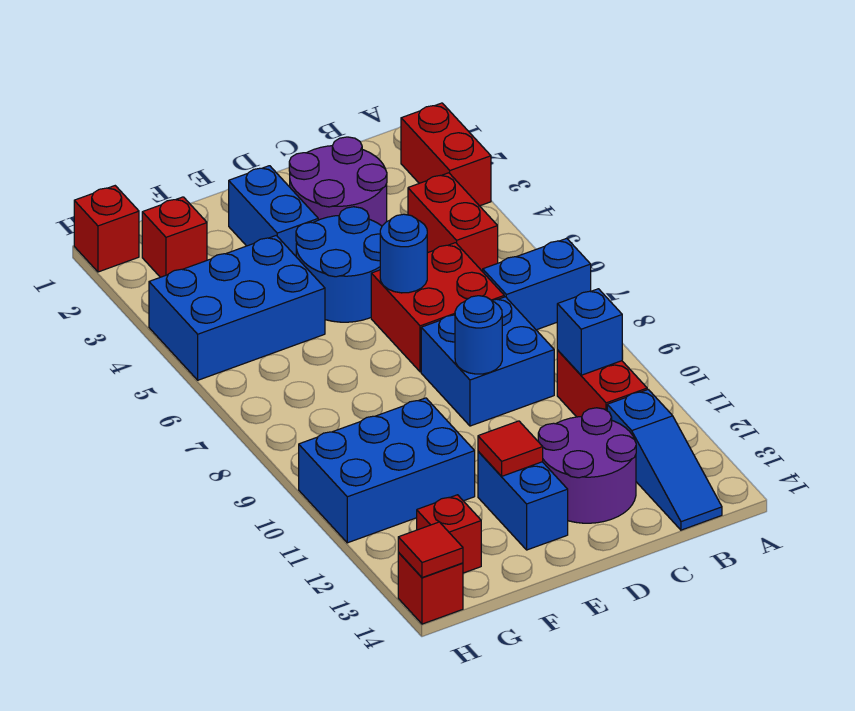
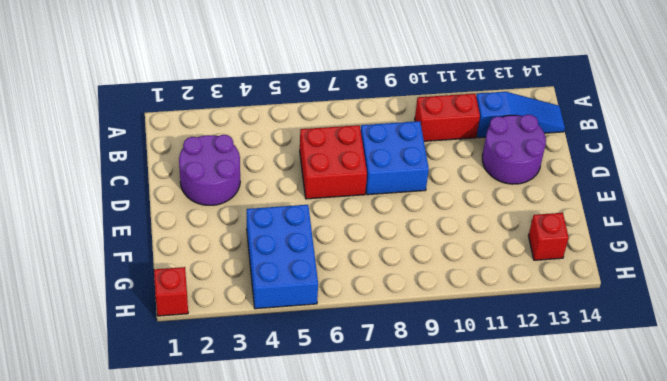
none -> red 1x2 brick [401,103,491,206]
none -> blue 1x2 brick [483,238,591,330]
none -> red 1x2 brick [408,173,498,272]

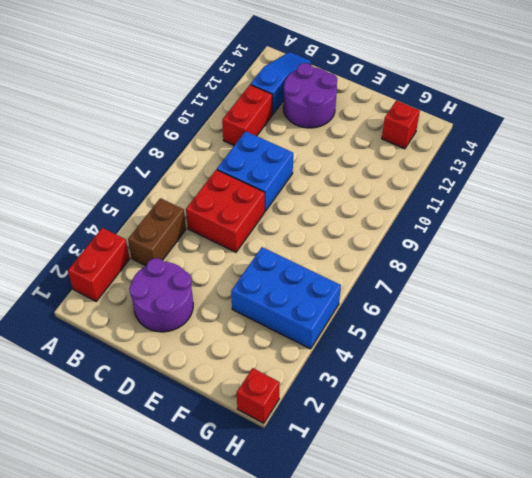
brown 1x2 brick [128,198,186,266] -> red 1x2 brick [408,173,498,272]
none -> blue 1x2 brick [483,238,591,330]
none -> blue 2x2 round brick [296,207,382,322]
none -> blue 1x2 brick [229,166,318,256]

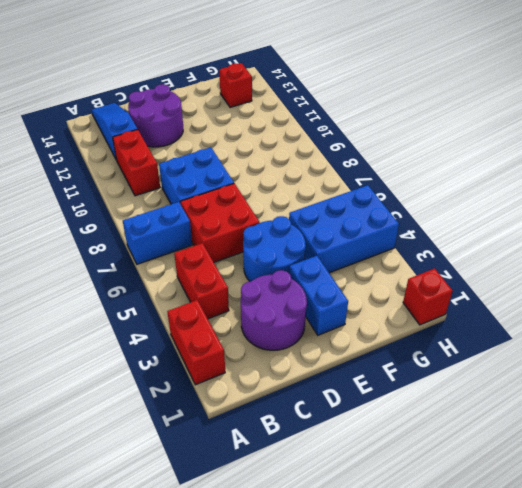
none -> blue 1x2 brick [478,451,568,550]
none -> blue 2x3 brick [299,398,475,543]
none -> red 1x1 brick [142,197,207,277]

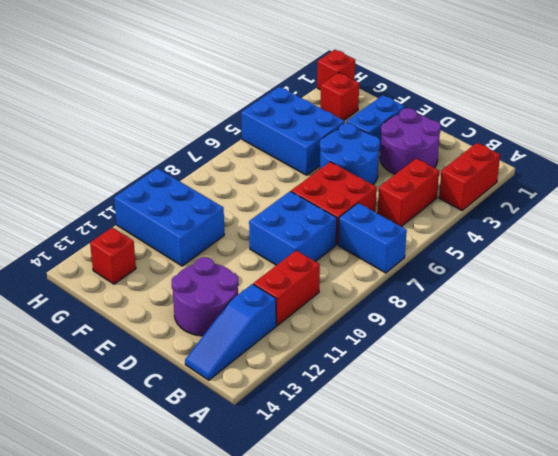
none -> blue 1x2 brick [478,451,568,550]
none -> red 1x1 brick [398,553,463,624]
none -> blue 1x1 brick [557,289,622,375]

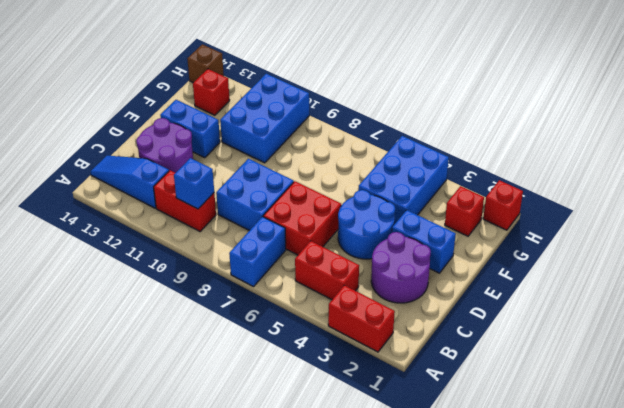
brown 1x1 brick [187,44,224,83] -> red 1x1 brick [398,553,463,624]
none -> blue 1x1 round brick [380,214,427,293]
none -> blue 1x1 round brick [455,296,502,374]
none -> red 1x1 tile [478,421,543,476]

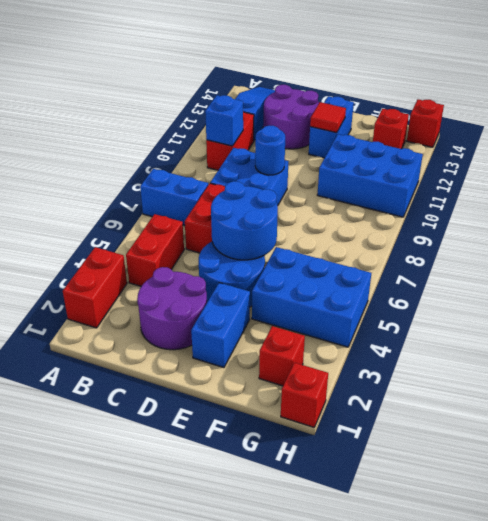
blue 2x2 round brick [211,181,278,260] -> blue 1x1 round brick [380,214,427,293]
none -> red 1x1 tile [398,522,463,578]

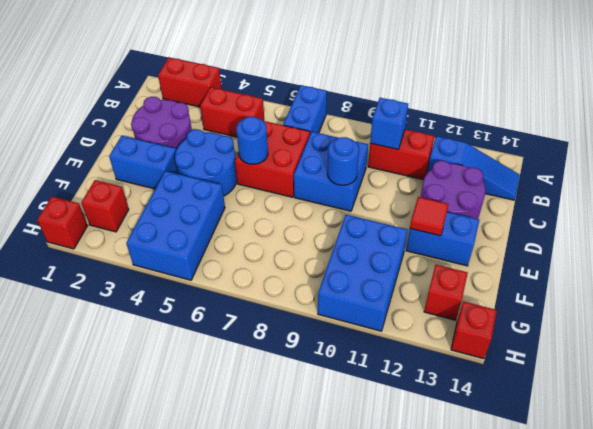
none -> red 1x1 tile [398,522,463,578]

